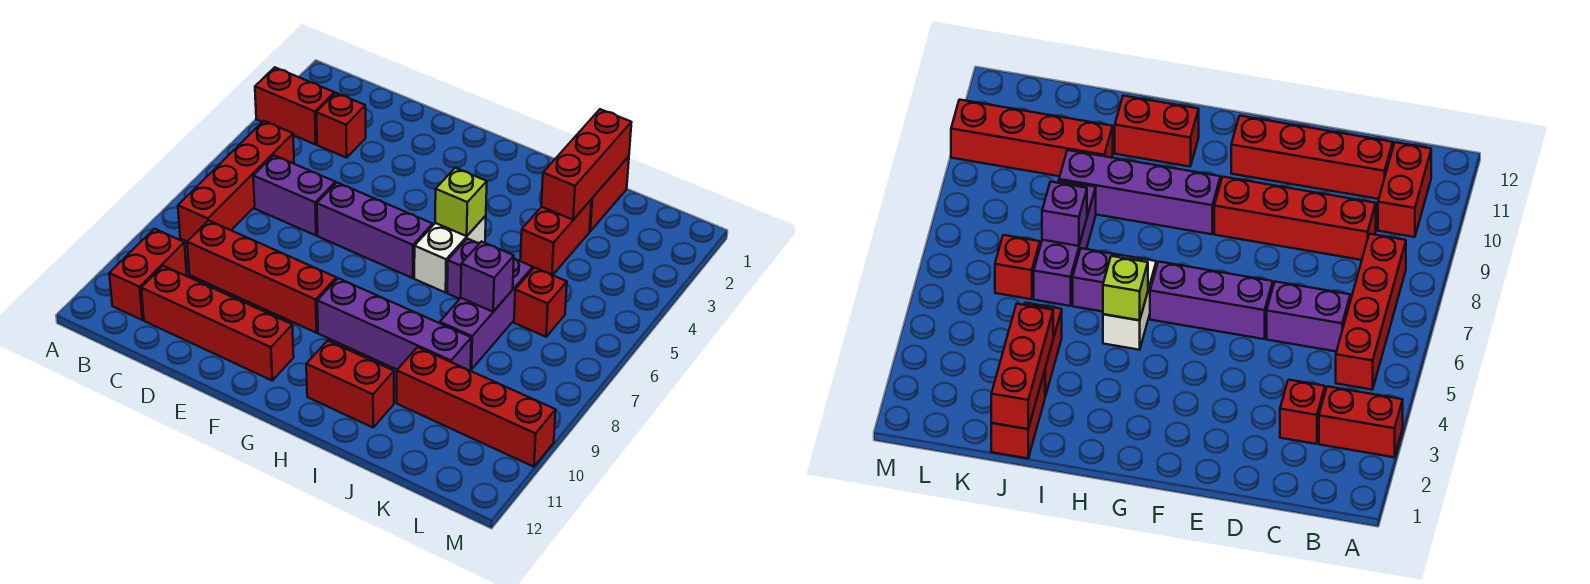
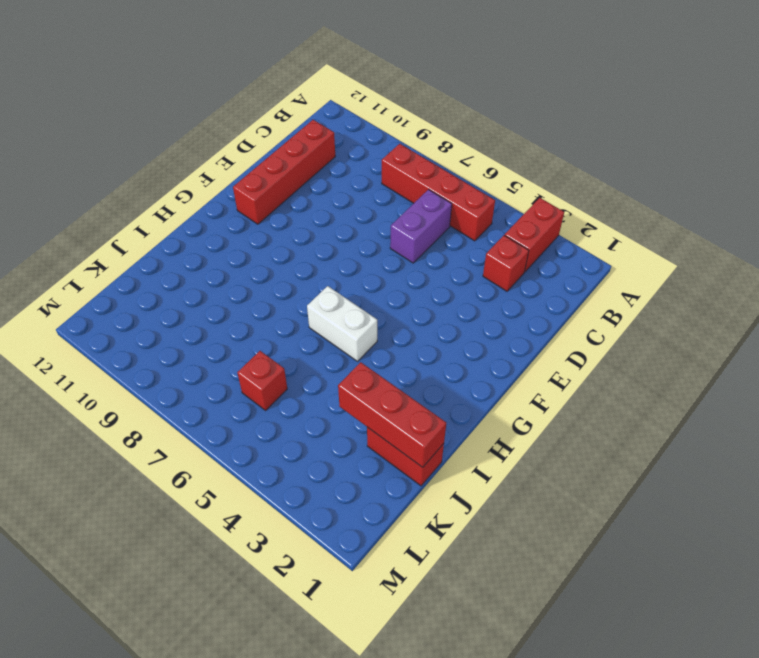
none -> red 1x2 brick [109,229,187,320]
none -> red 1x4 brick [187,221,336,333]
none -> purple 1x3 brick [317,183,433,278]

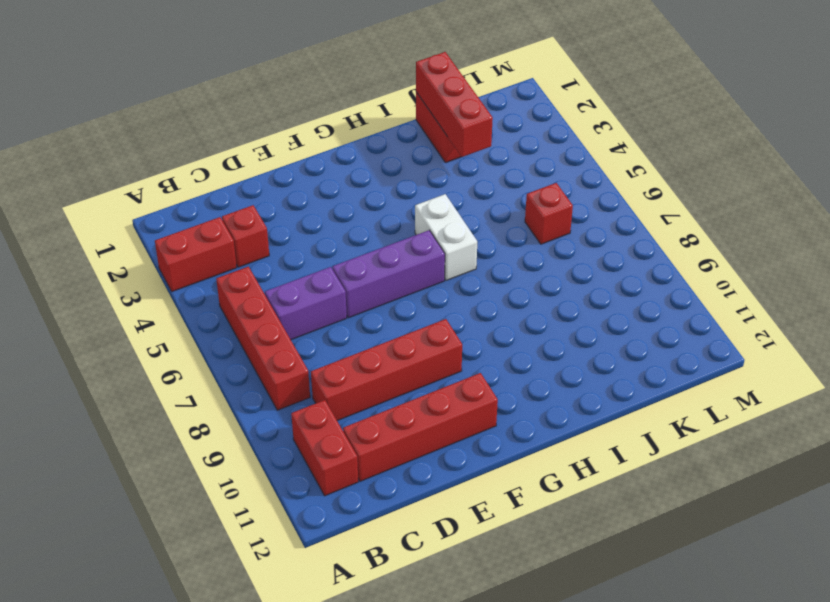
none -> purple 1x4 brick [317,278,471,371]
none -> red 1x2 brick [306,341,394,427]
none -> purple 1x1 brick [447,239,479,299]

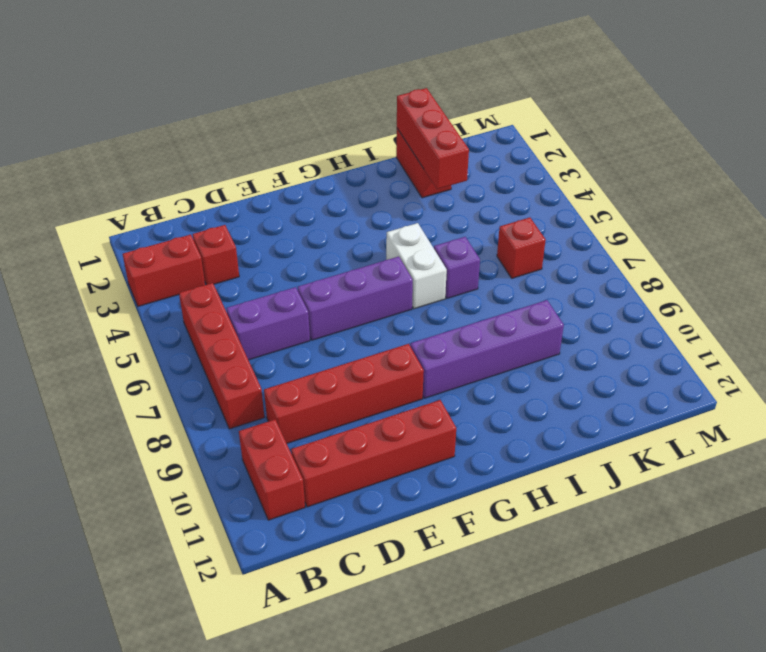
none -> red 1x2 brick [306,341,394,427]
none -> red 1x2 brick [520,200,591,275]
none -> purple 1x3 brick [440,259,533,370]

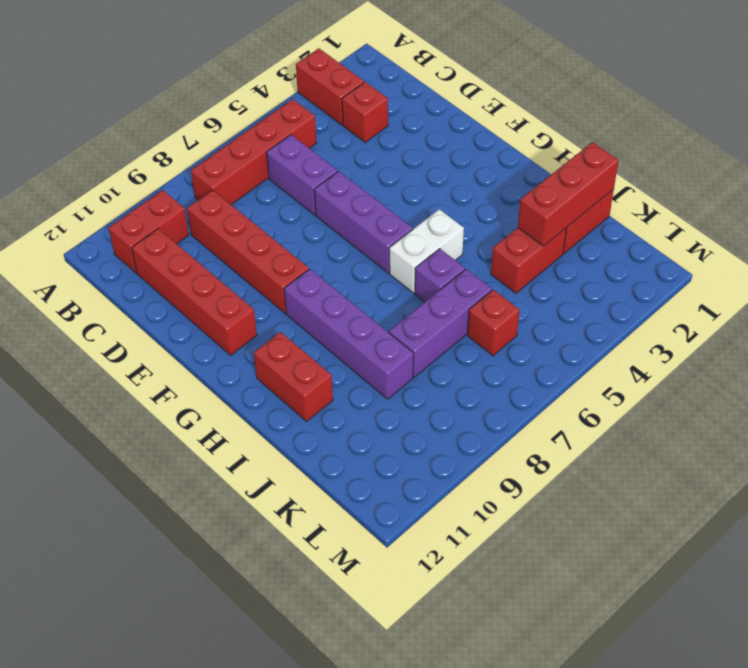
none -> red 1x4 brick [397,347,556,467]
none -> lime 1x1 brick [435,168,487,236]
none -> purple 1x1 brick [461,242,514,312]

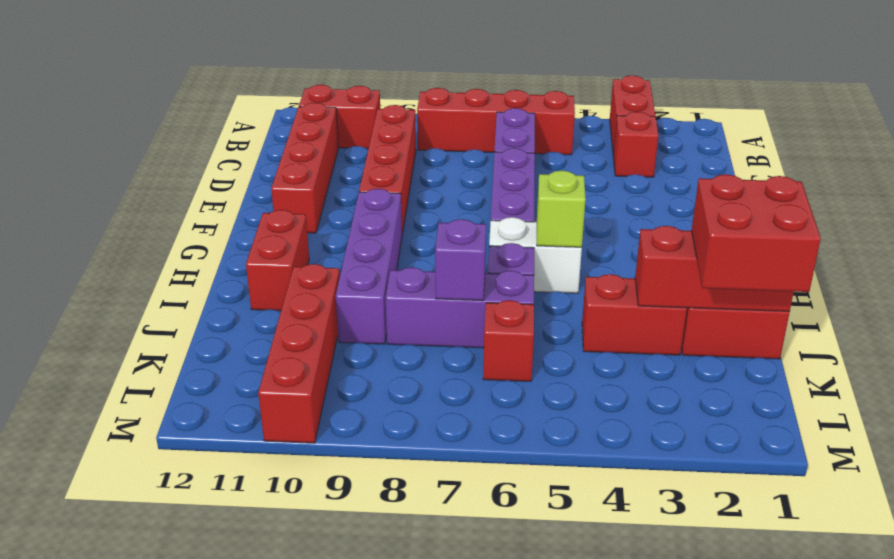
red 2x2 brick [692,174,821,292] -> none

